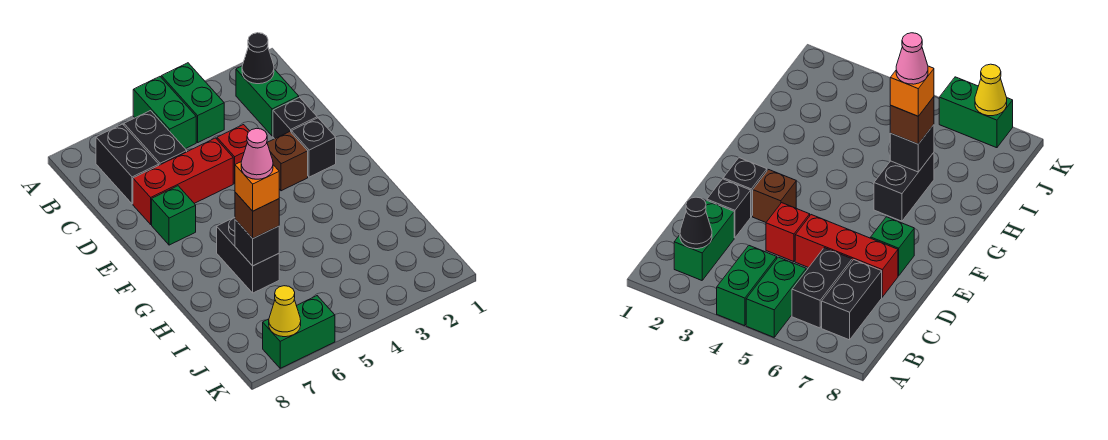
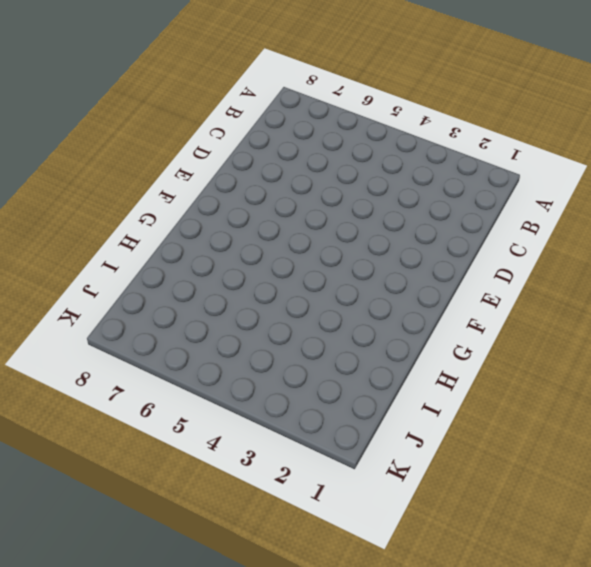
none -> green 1x2 brick [161,63,224,142]
none -> green 1x2 brick [133,77,196,149]
none -> green 1x2 brick [236,66,299,136]

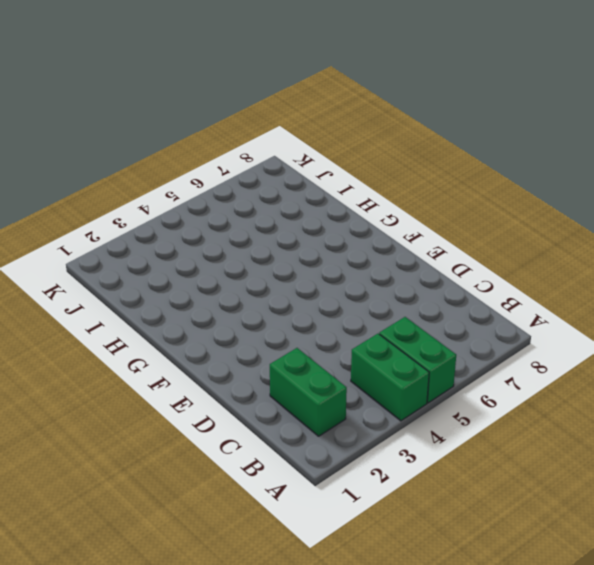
none -> black 1x2 brick [124,111,187,165]
none -> black 1x2 brick [96,124,159,204]
none -> black 1x1 brick [273,97,317,139]

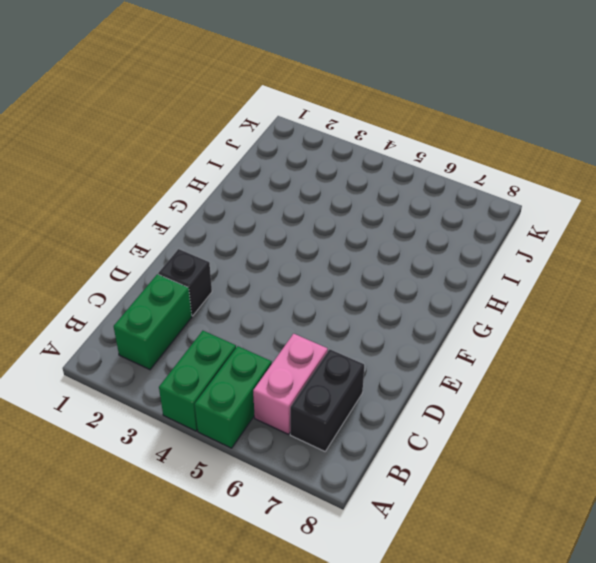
pink 1x2 brick [253,334,328,434] -> black 1x2 brick [124,111,187,165]
none -> red 1x1 brick [217,125,249,183]
none -> red 1x3 brick [133,138,233,224]
none -> black 1x1 brick [291,118,336,177]

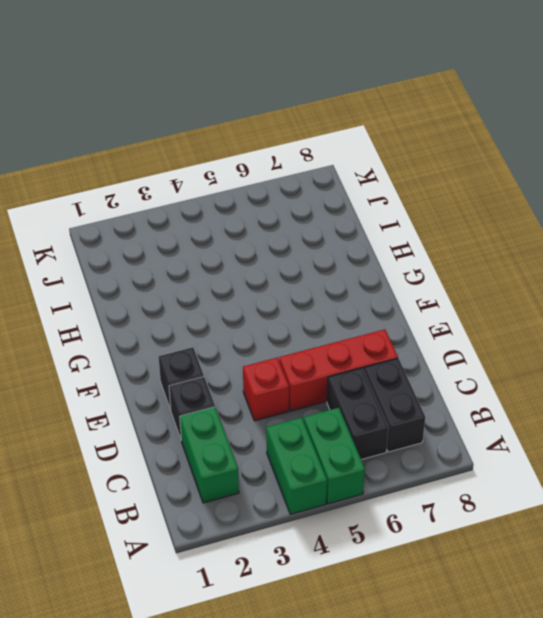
none -> brown 1x1 brick [267,132,308,191]
none -> green 1x1 brick [152,186,196,245]
none -> black 1x2 brick [217,217,279,293]

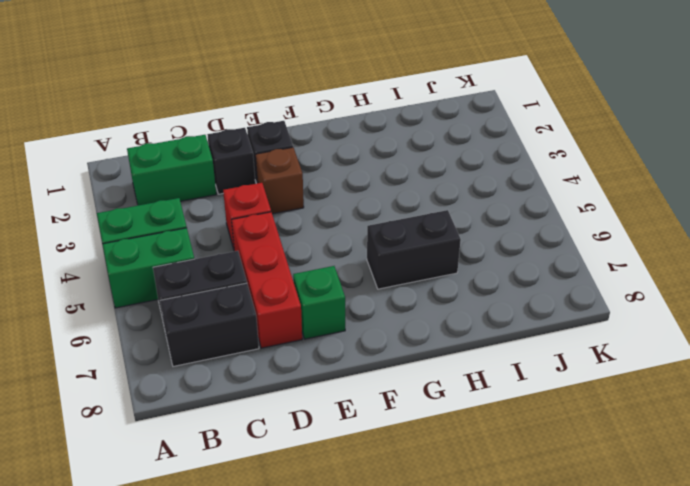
none -> green 1x2 brick [263,296,335,368]
none -> black 1x1 cone [242,33,274,84]
none -> black 1x1 brick [235,220,279,266]

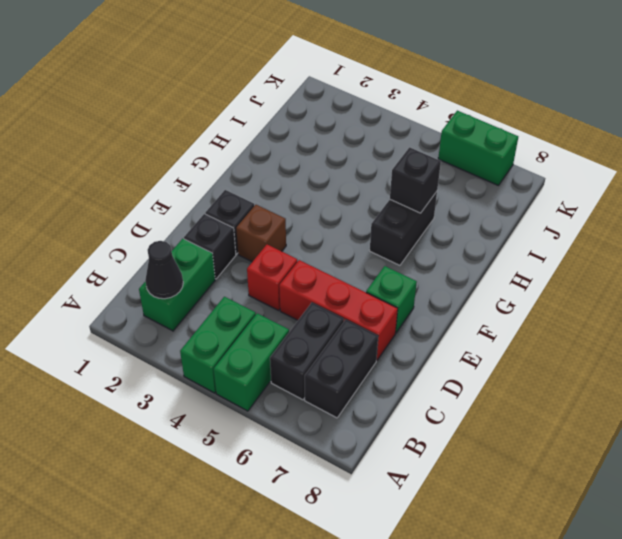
none -> yellow 1x1 cone [269,286,301,337]
none -> brown 1x1 brick [235,192,279,238]
none -> orange 1x1 brick [235,162,279,211]

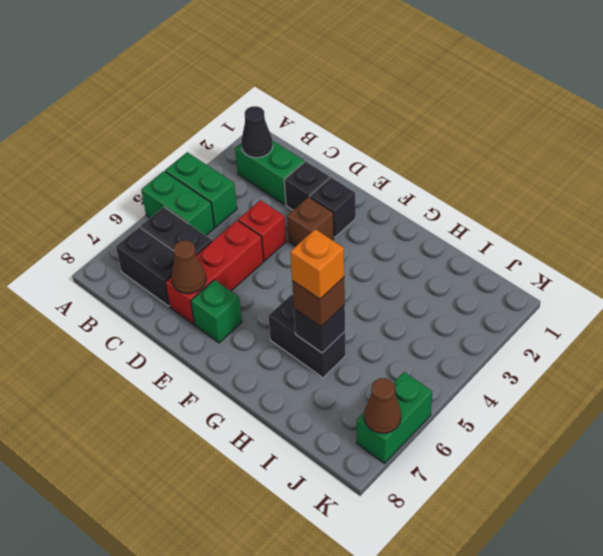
brown 1x1 cone [172,240,206,294] -> none
brown 1x1 cone [364,378,401,433] -> yellow 1x1 cone [269,286,301,337]
none -> pink 1x1 cone [241,128,273,179]

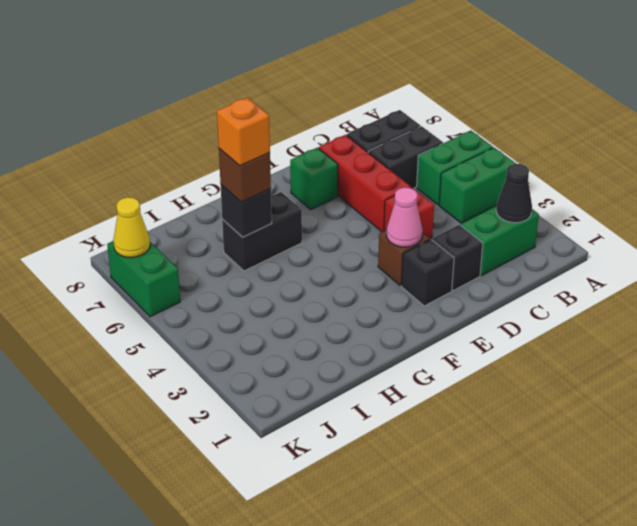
pink 1x1 cone [386,187,423,247] -> pink 1x1 cone moved to [241,128,273,179]

